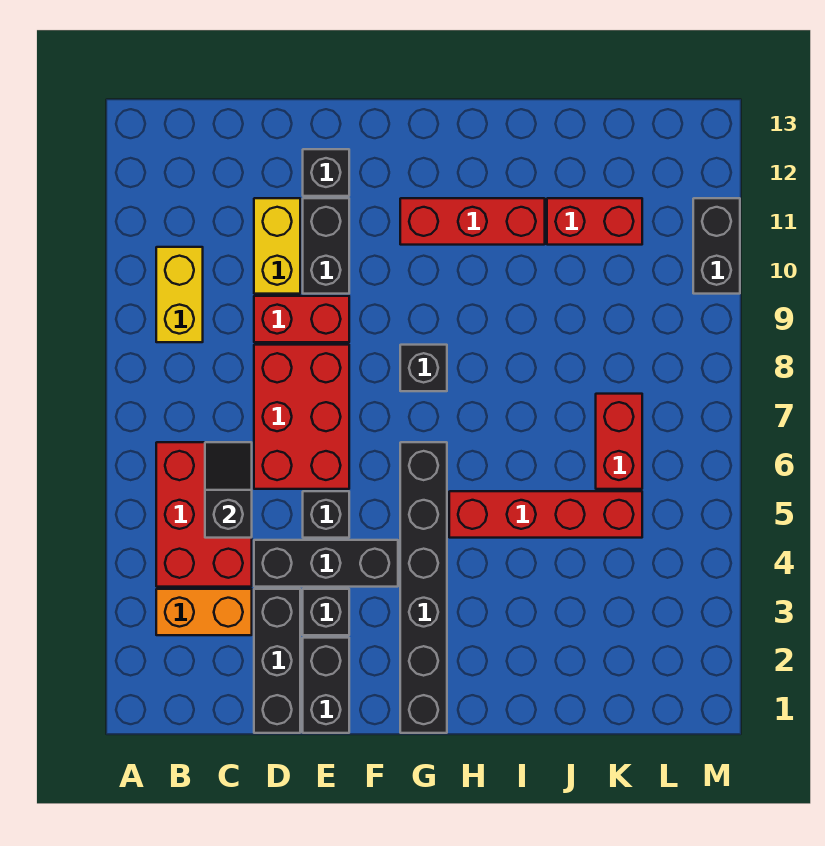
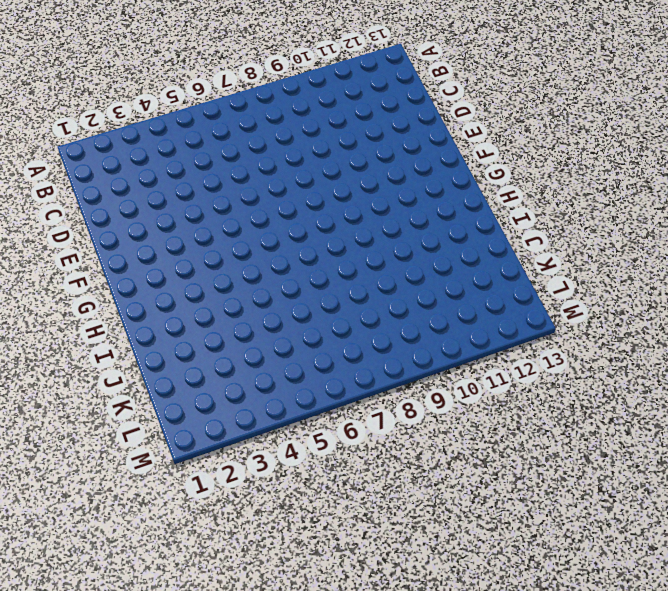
none -> orange 1x2 brick [156,589,252,635]
none -> red 2x3 brick [156,442,252,587]
none -> yellow 1x2 brick [156,247,203,342]

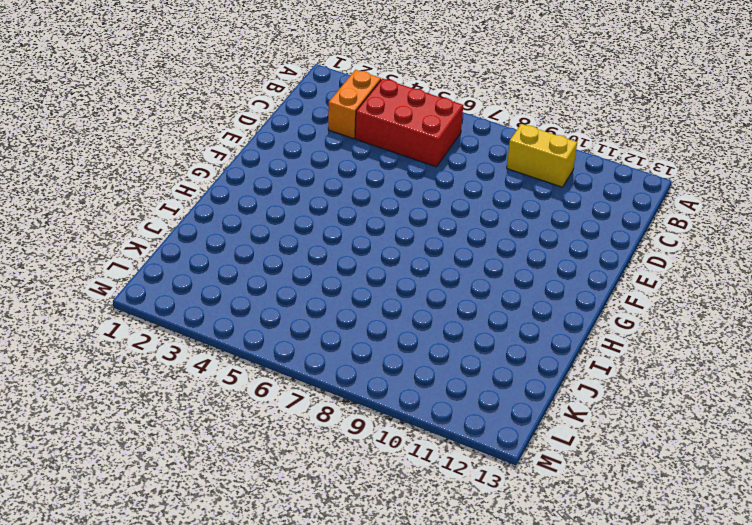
none -> black 1x3 brick [254,589,300,733]
none -> black 1x3 brick [254,540,398,587]
none -> red 2x3 brick [254,345,349,489]

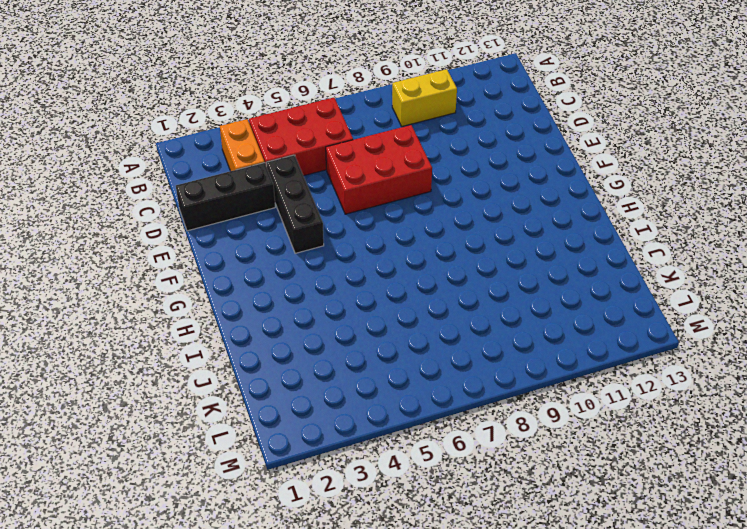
none -> red 1x2 brick [254,296,349,342]
none -> yellow 1x2 brick [254,198,300,294]
none -> black 1x2 brick [303,638,349,733]

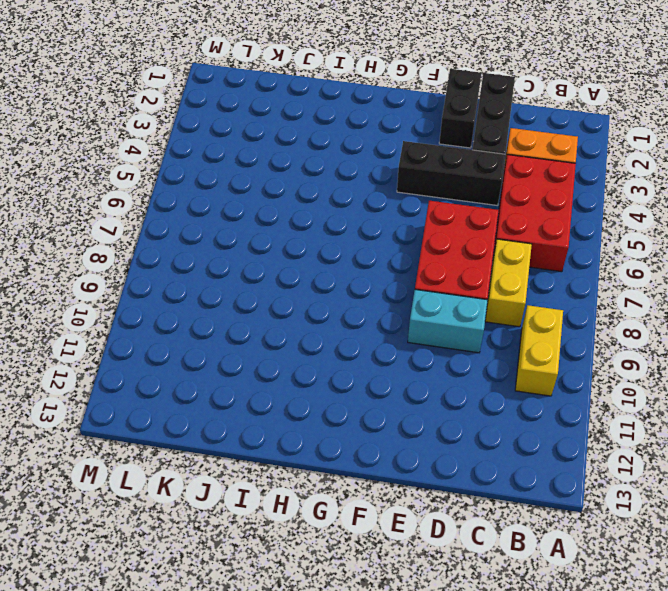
yellow 1x2 brick [485,239,532,327] -> yellow 1x2 brick moved to [254,198,300,294]
cyan 1x2 brick [408,290,488,353] -> red 1x2 brick [254,296,349,342]
none -> black 1x1 brick [303,589,349,635]
none -> black 1x1 brick [303,491,349,538]
none -> black 1x2 brick [303,198,349,294]

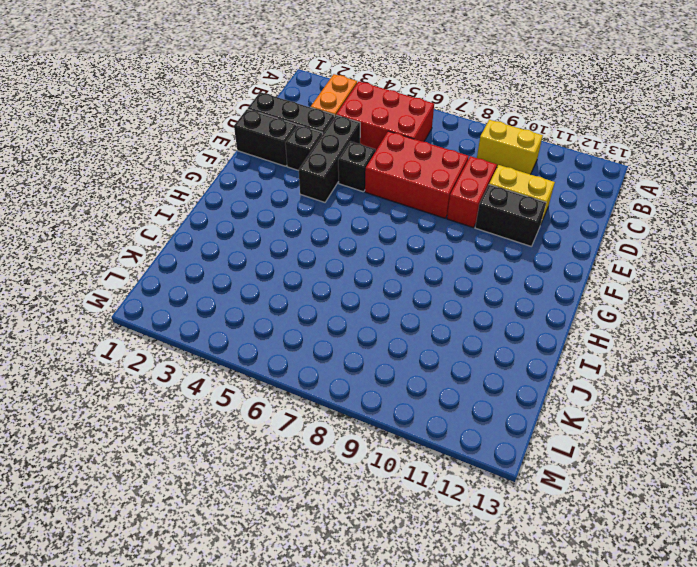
none -> black 1x1 brick [303,149,349,196]
none -> black 1x6 brick [400,442,447,733]
none -> black 1x1 brick [400,345,447,391]

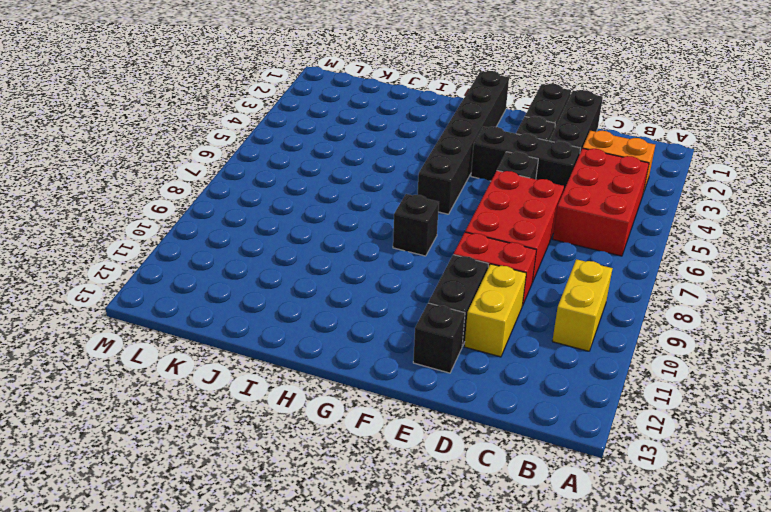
none -> red 1x3 brick [400,198,545,245]
none -> red 1x4 brick [449,491,642,538]
none -> red 1x2 brick [547,198,642,245]

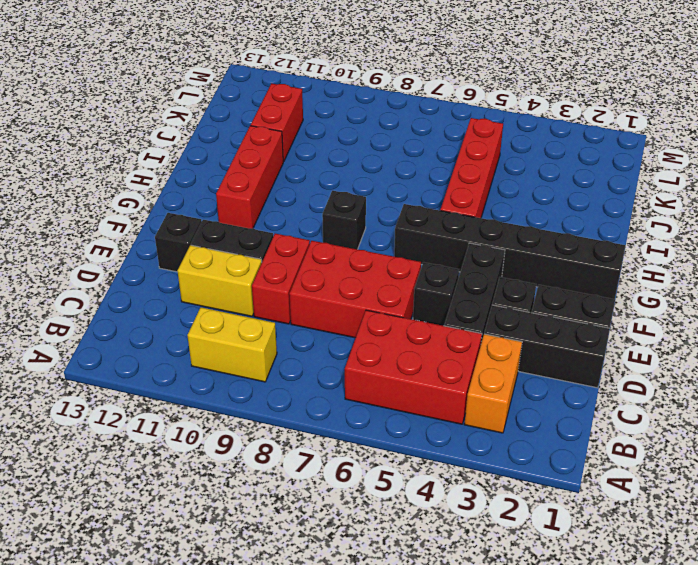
none -> red 1x2 brick [596,394,642,489]
none -> black 1x2 brick [693,198,740,294]
none -> black 1x2 slope [205,442,252,538]

